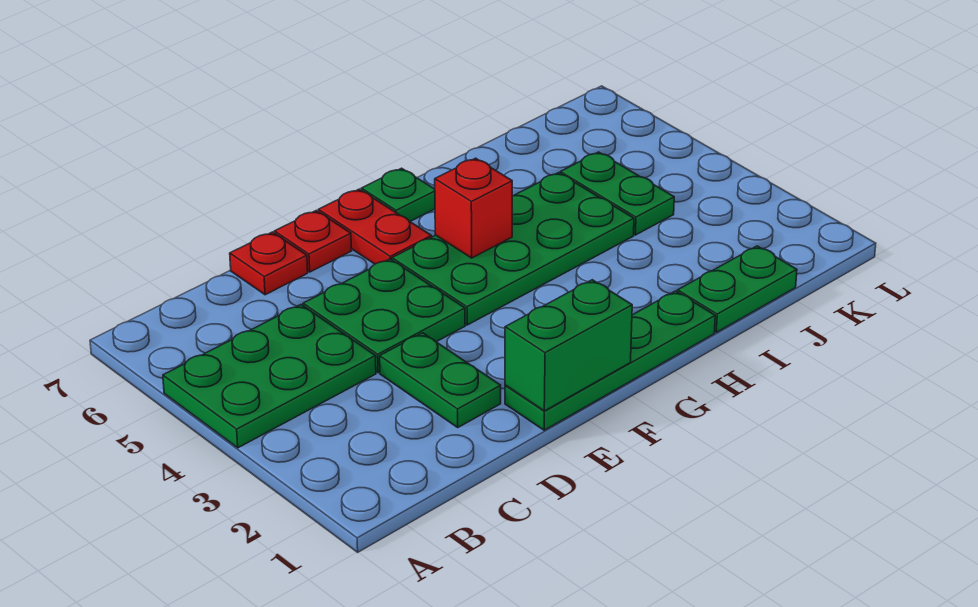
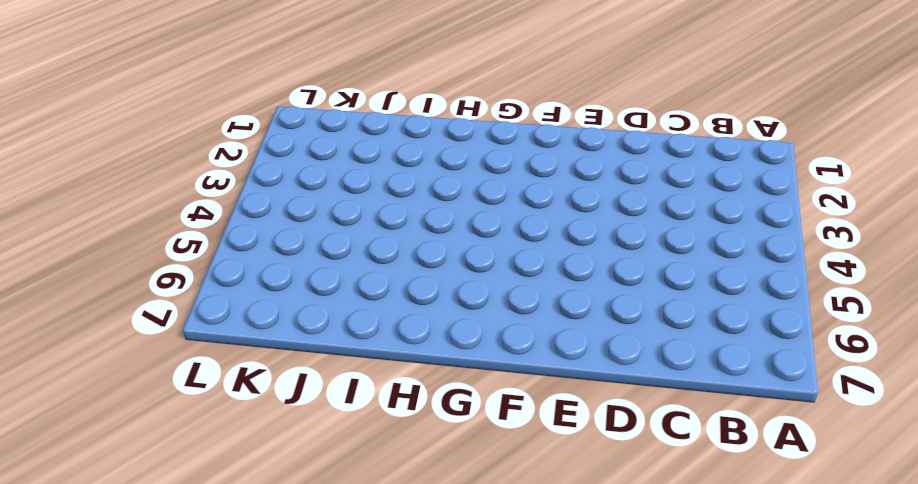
none -> green 2x3 plate [163,305,376,448]
none -> green 1x2 plate [380,333,501,427]
none -> green 2x2 plate [303,259,465,373]

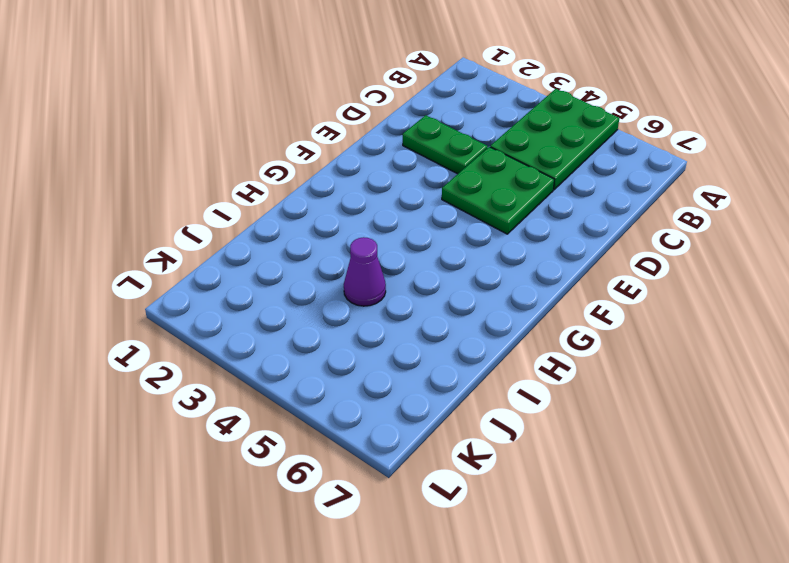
purple 1x1 cone [344,237,386,306] -> green 2x4 plate [392,173,634,325]
none -> red 1x1 plate [230,232,308,295]
none -> green 1x4 plate [505,291,715,430]
none -> red 1x1 plate [274,211,351,272]

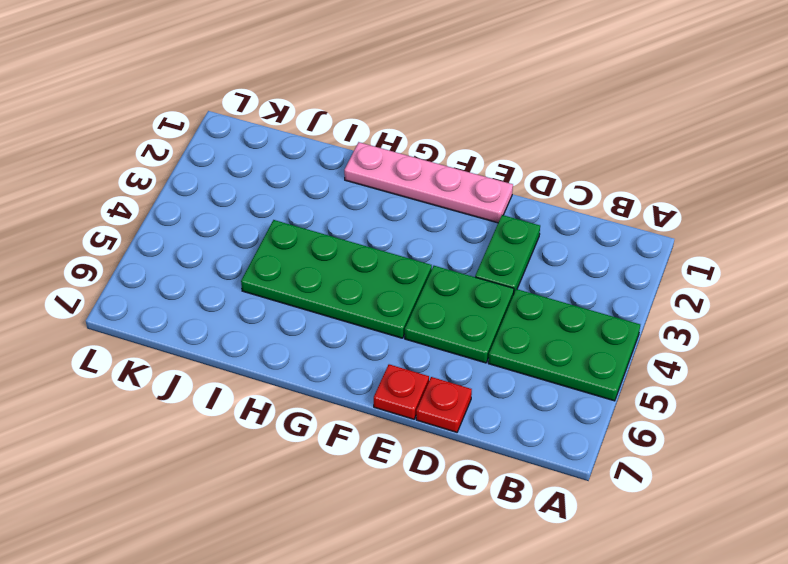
pink 1x4 plate [344,142,513,223] -> green 1x4 plate [505,291,715,430]
none -> red 1x2 plate [318,189,432,264]
none -> green 1x1 plate [361,168,435,221]
none -> green 1x2 plate [678,246,797,332]

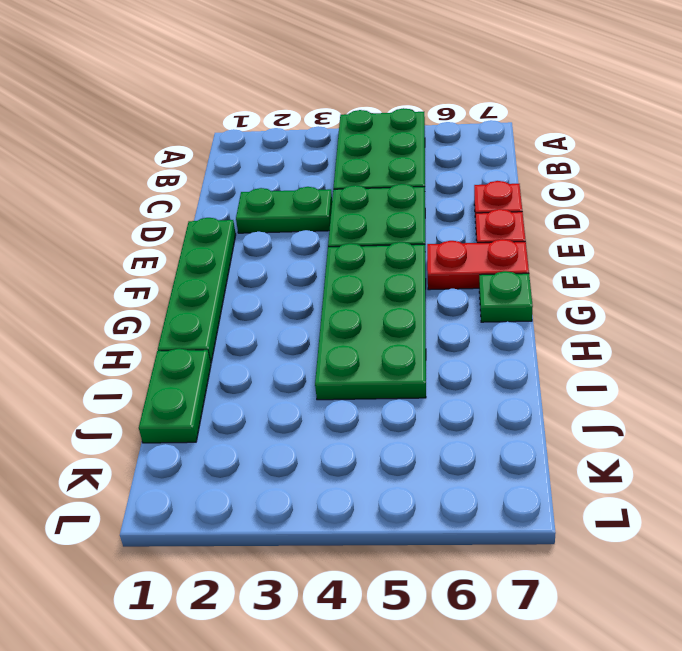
none -> green 1x2 plate [560,152,674,235]
none -> green 1x2 brick [505,280,632,411]
none -> red 1x1 brick [435,158,512,258]

